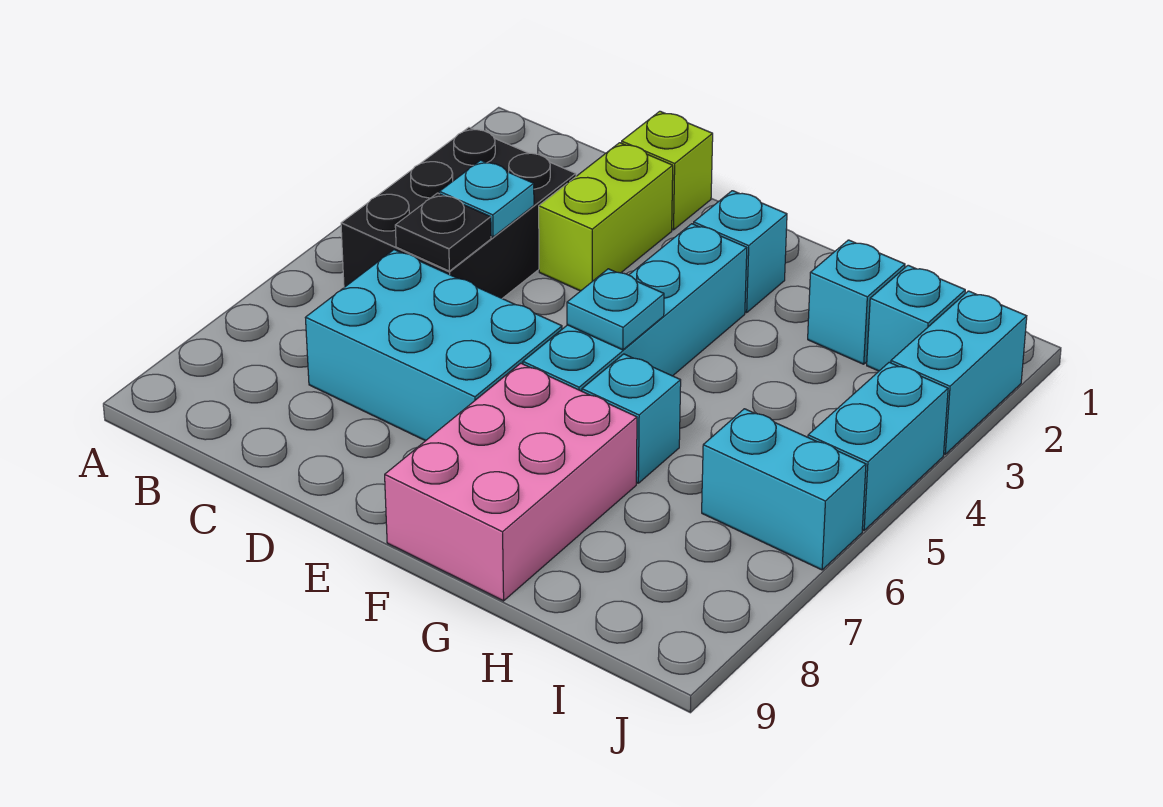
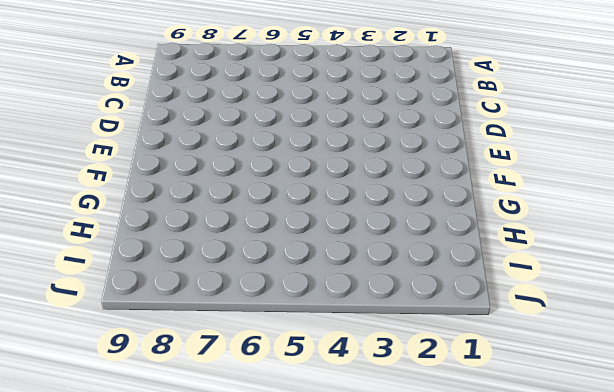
none -> black 2x3 brick [341,127,576,299]
none -> cyan 2x3 brick [305,250,562,441]
none -> lime 1x1 brick [622,111,713,230]

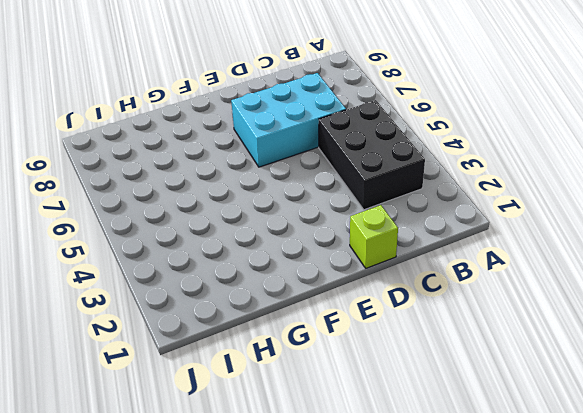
none -> lime 1x2 brick [539,143,673,291]
none -> cyan 1x1 brick [694,191,787,313]
none -> cyan 1x4 brick [523,224,747,391]

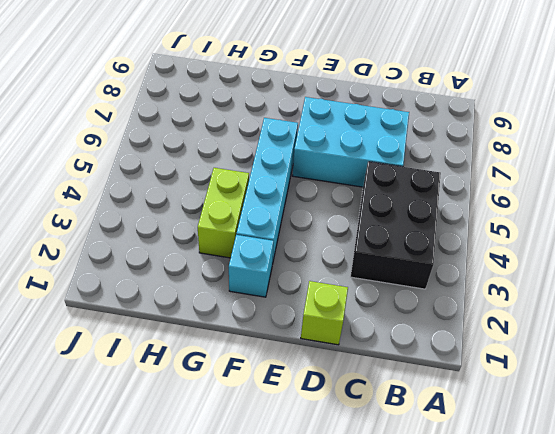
lime 1x2 brick [198,168,249,258] -> lime 1x2 brick moved to [539,143,673,291]
none -> pink 2x3 brick [385,363,637,601]
none -> cyan 1x1 brick [582,354,681,483]
none -> cyan 1x1 brick [808,240,905,364]

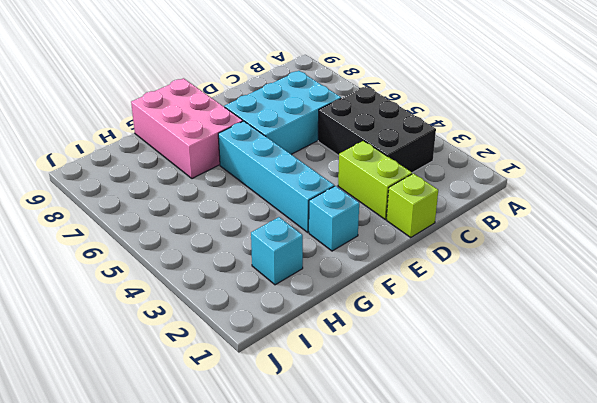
none -> cyan 1x1 brick [582,354,681,483]
none -> cyan 1x1 brick [867,265,965,371]
none -> cyan 1x2 brick [702,409,866,570]

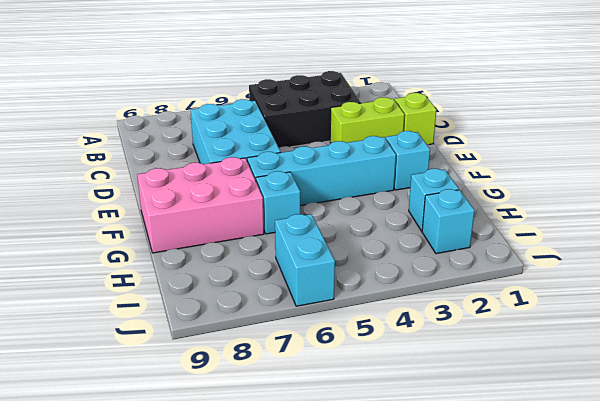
none -> cyan 1x2 brick [891,291,1027,454]
none -> cyan 1x2 brick [808,362,948,530]
none -> cyan 1x1 plate [440,160,534,237]

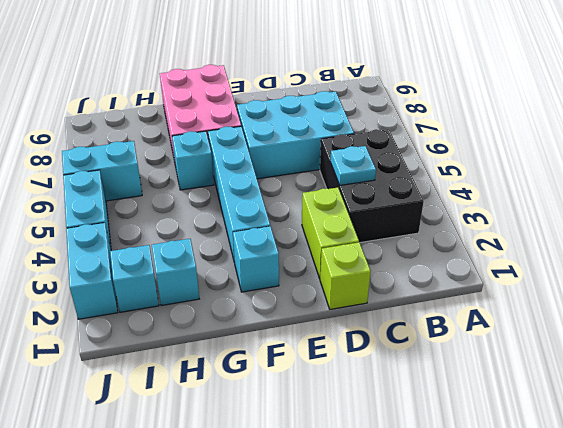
none -> black 1x1 plate [395,193,491,271]
none -> cyan 1x1 plate [567,269,664,350]

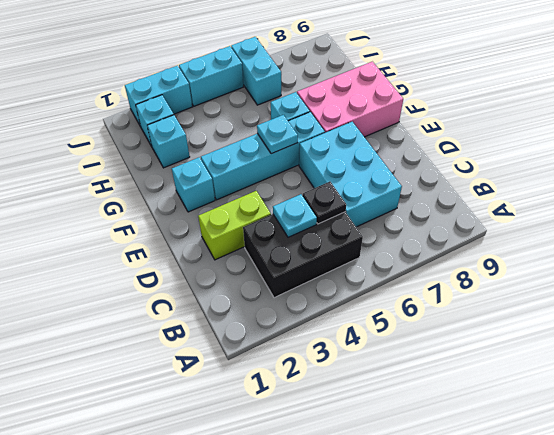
none -> lime 1x1 brick [622,111,713,230]

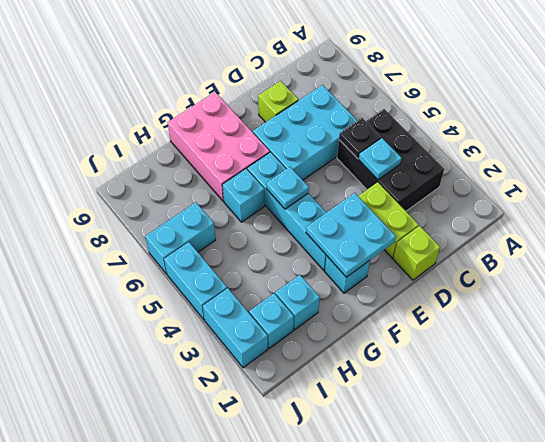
lime 1x1 brick [258,81,298,122] -> none
cyan 2x2 plate [306,193,396,277] -> none

